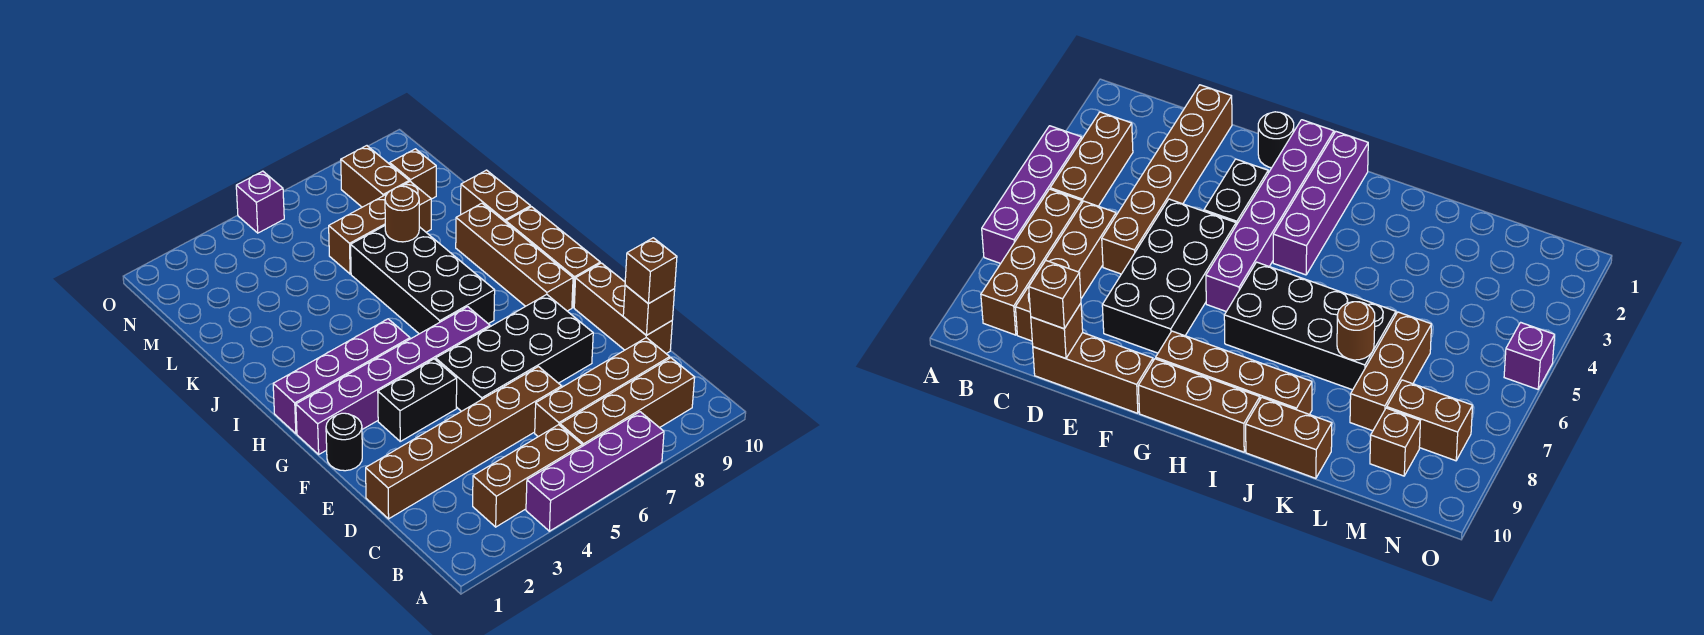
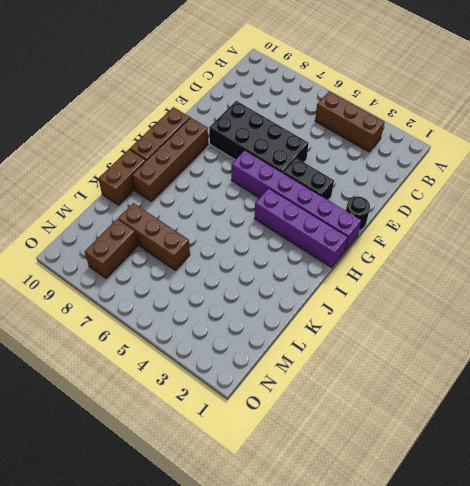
none -> purple 1x4 brick [526,412,664,531]
none -> brown 1x4 brick [560,358,695,446]
none -> brown 1x4 brick [535,338,670,437]

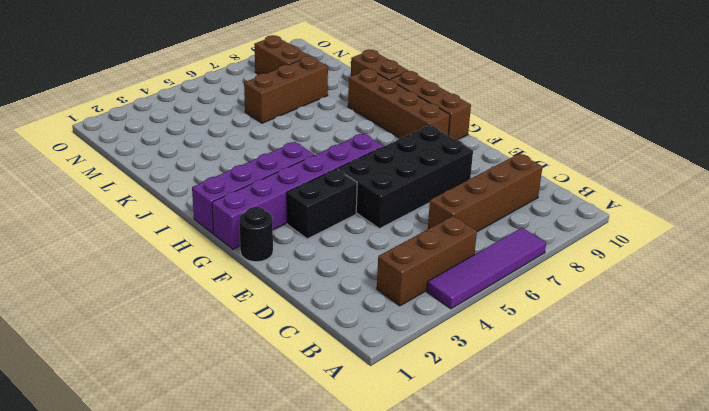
purple 1x4 tile [427,228,546,309] -> purple 1x4 brick [526,412,664,531]
none -> brown 1x4 brick [560,358,695,446]
none -> brown 1x6 brick [366,367,562,519]
none -> brown 1x3 brick [574,263,672,354]

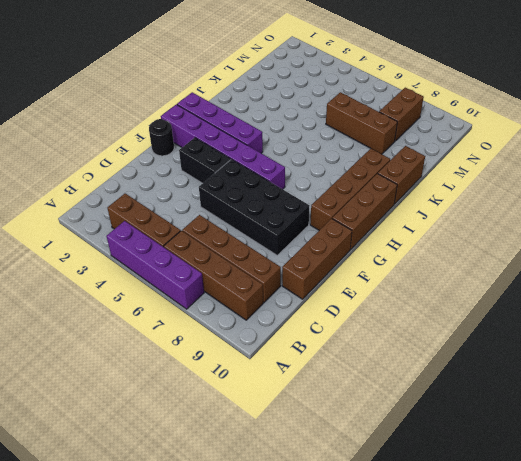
none -> brown 1x6 brick [366,367,562,519]
none -> black 2x4 brick [351,226,495,334]
none -> brown 1x1 brick [390,149,436,199]

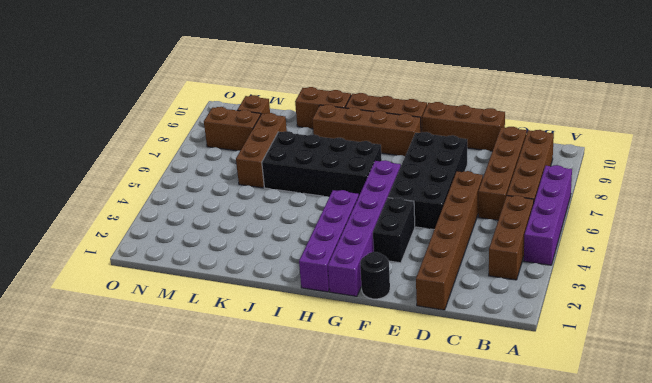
none -> purple 1x1 brick [236,171,284,233]
none -> brown 1x1 brick [623,285,675,335]
none -> brown 1x1 round brick [385,186,419,242]

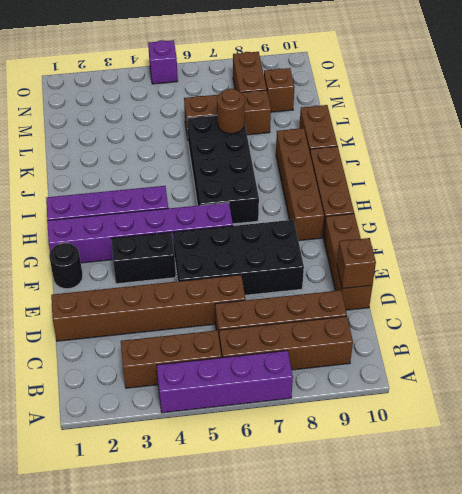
none -> brown 1x1 brick [625,238,677,304]

